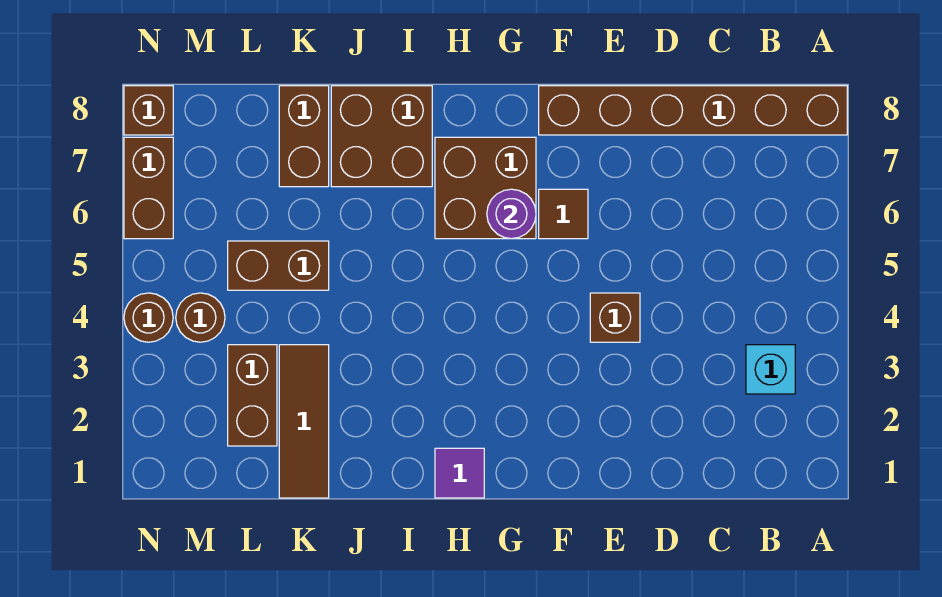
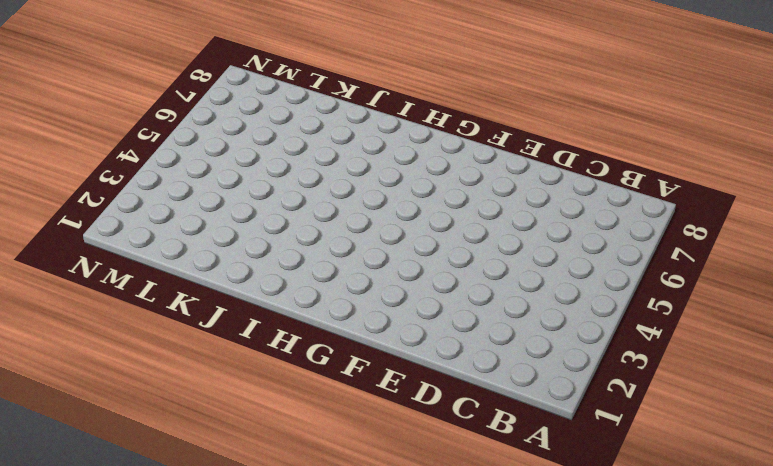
none -> brown 1x6 brick [539,86,847,135]
none -> cyan 1x1 brick [746,345,795,394]
none -> brown 1x1 brick [590,293,640,342]

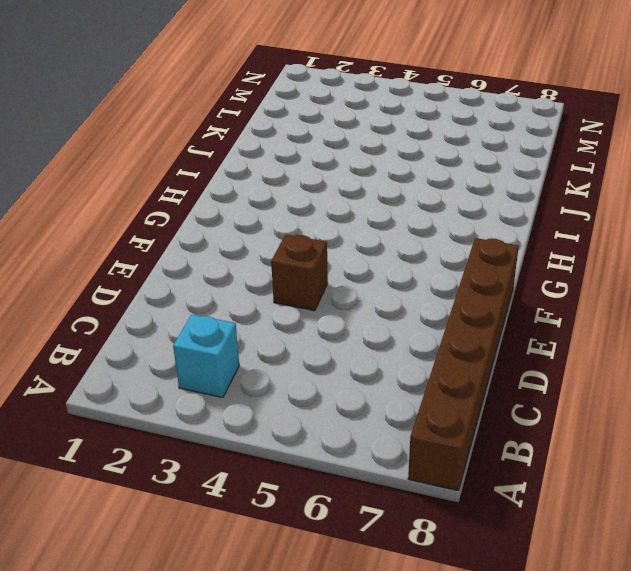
none -> brown 1x1 tile [539,189,588,239]
none -> brown 2x2 brick [435,137,536,239]
none -> purple 1x1 tile [435,448,484,498]

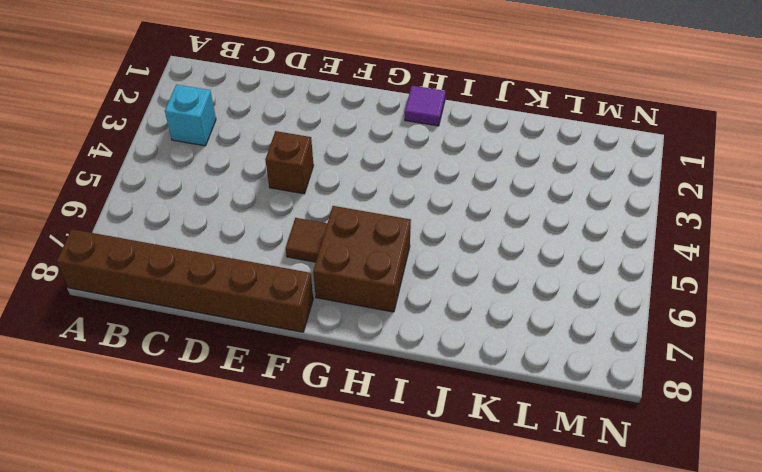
none -> brown 2x2 brick [331,86,432,187]
none -> brown 1x3 tile [279,345,329,498]
none -> brown 1x2 brick [228,241,329,290]

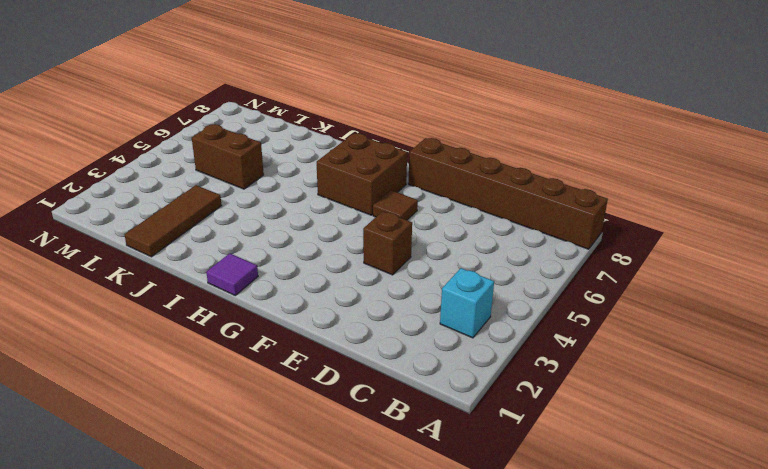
none -> brown 2x2 brick [331,86,432,187]
none -> brown 1x2 brick [279,86,329,187]
none -> brown 1x2 brick [228,345,277,446]

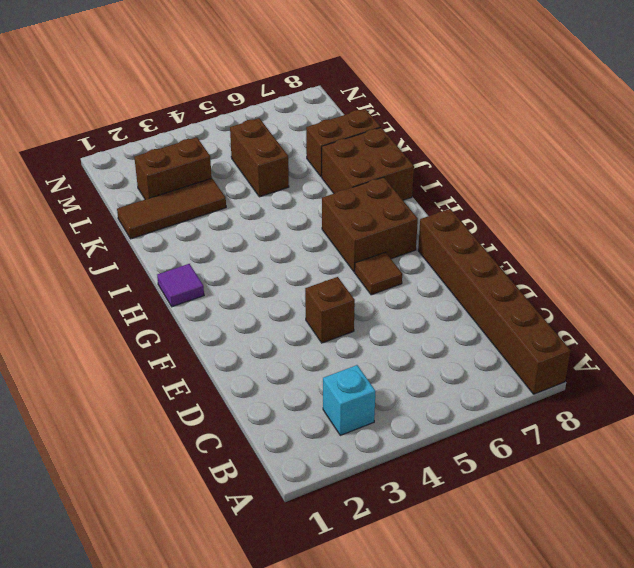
none -> brown 1x1 round brick [176,293,225,342]
none -> brown 1x1 round brick [124,293,173,342]
none -> brown 1x2 brick [124,137,173,239]

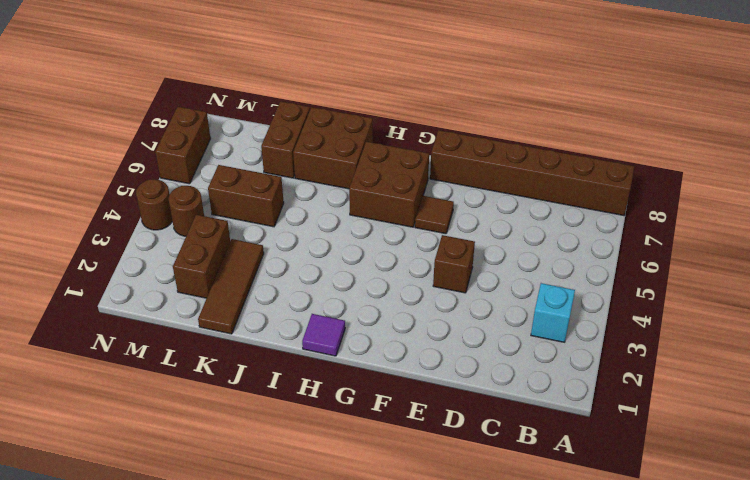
none -> brown 1x1 brick [124,86,173,135]
none -> purple 1x1 round brick [487,189,536,239]

